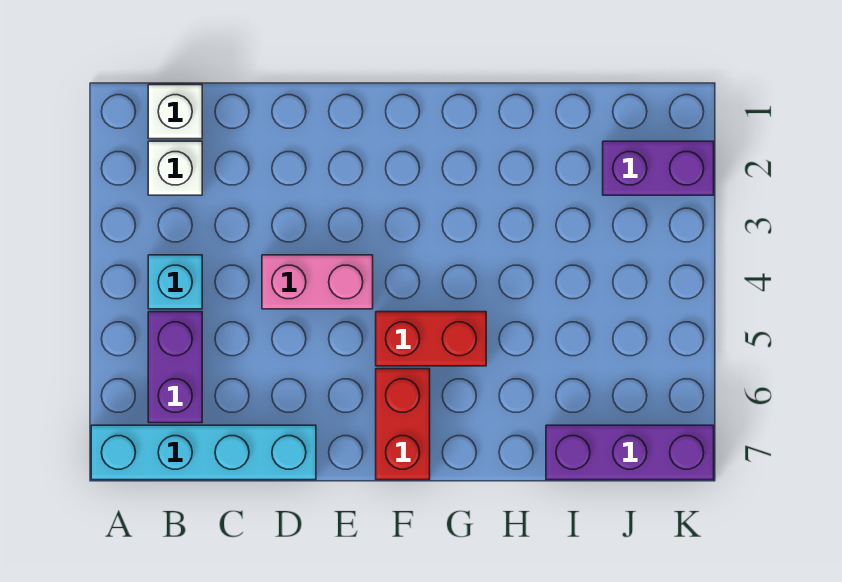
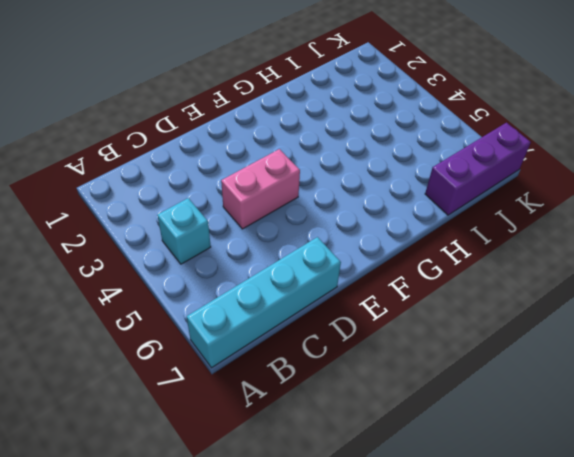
none -> white 1x1 brick [148,85,202,139]
none -> white 1x1 brick [148,141,202,195]

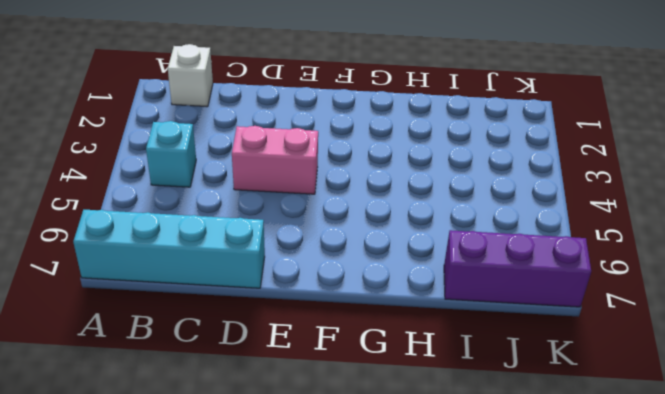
none -> white 1x1 brick [148,141,202,195]
none -> purple 1x2 brick [148,312,202,423]

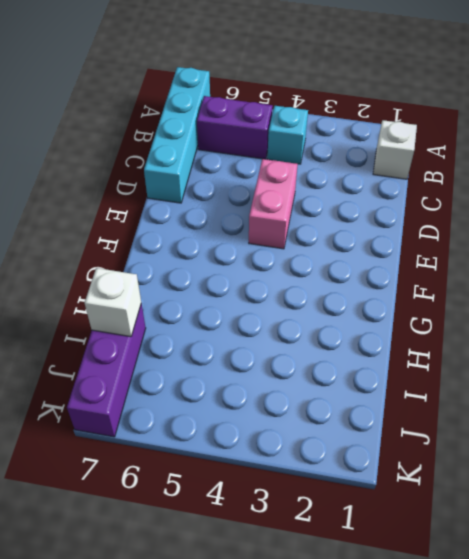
white 1x1 brick [85,268,141,337] -> white 1x1 brick moved to [148,141,202,195]
none -> red 1x2 brick [376,312,486,366]
none -> red 1x2 brick [376,369,430,480]

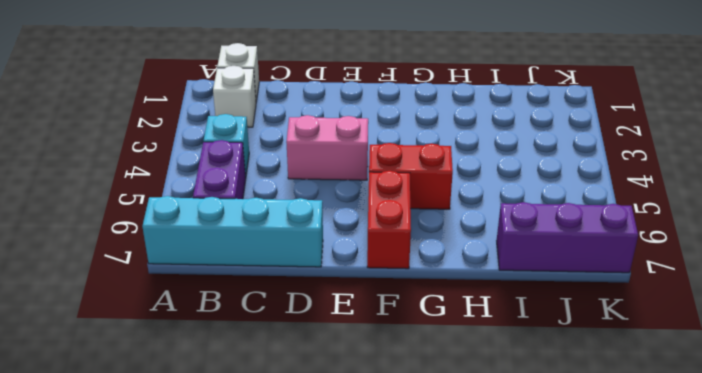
none -> purple 1x2 brick [603,141,714,195]

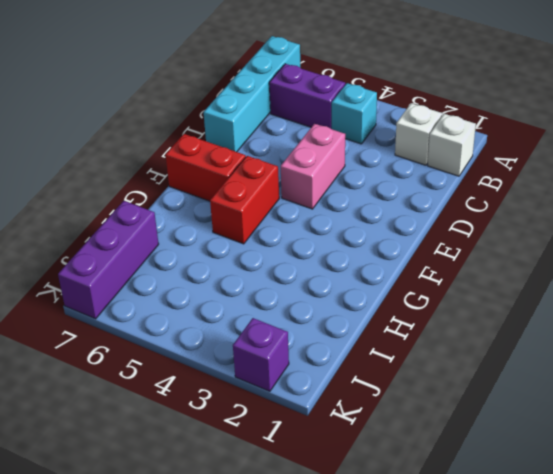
purple 1x1 brick [233,318,289,391] -> purple 1x2 brick [603,141,714,195]

